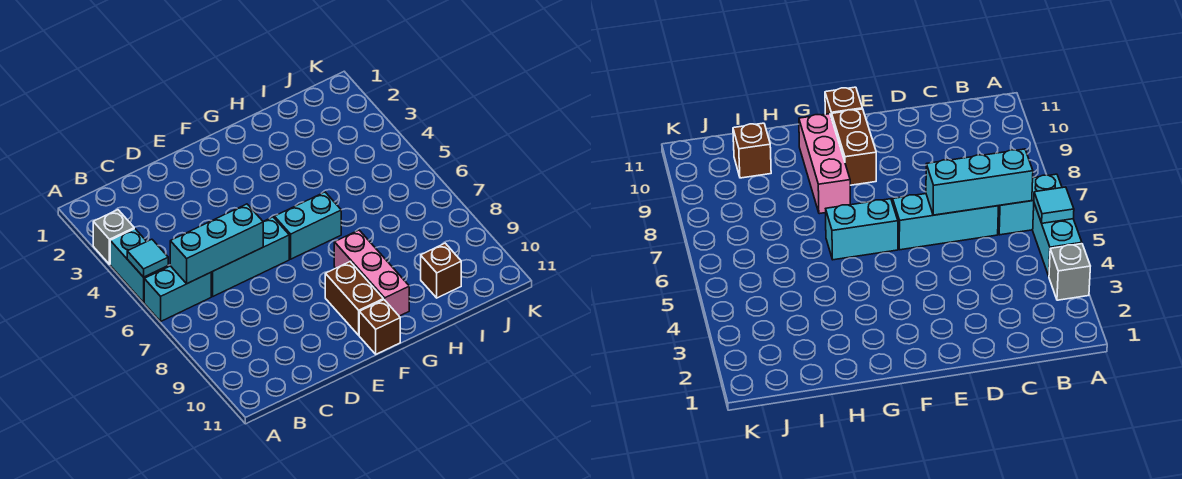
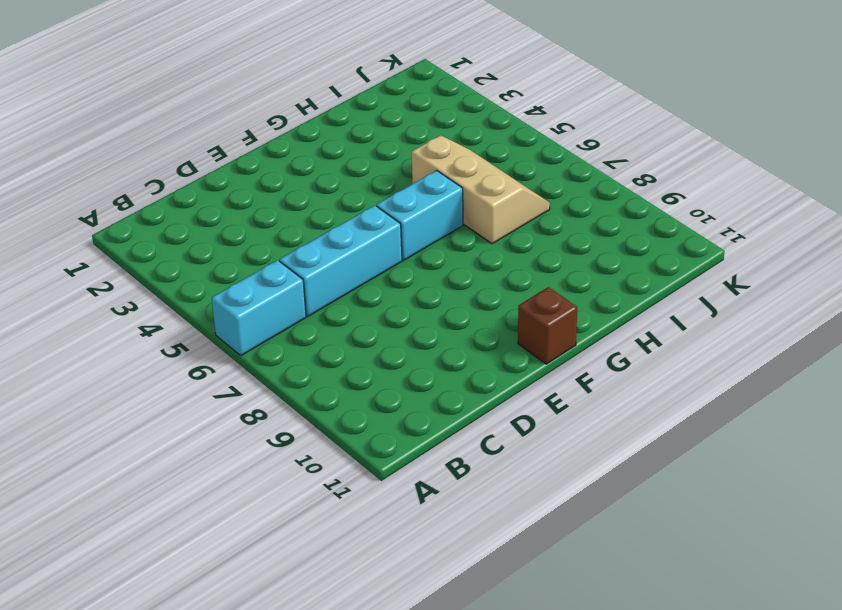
tan 2x3 slope [411,135,550,244] -> none
none -> grey 1x1 brick [93,210,134,264]
none -> cyan 1x2 brick [110,229,168,302]

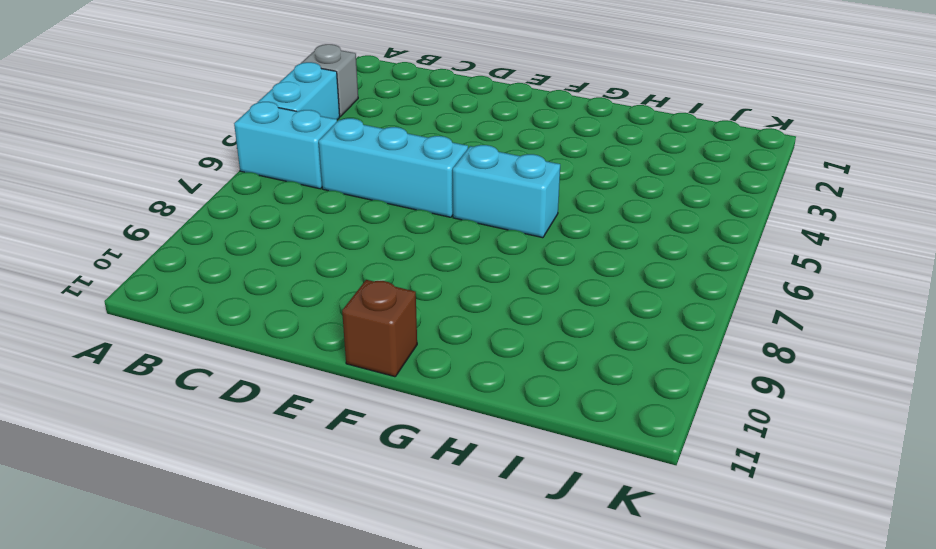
none -> brown 1x2 brick [325,262,383,335]
none -> pink 1x3 brick [334,230,409,316]

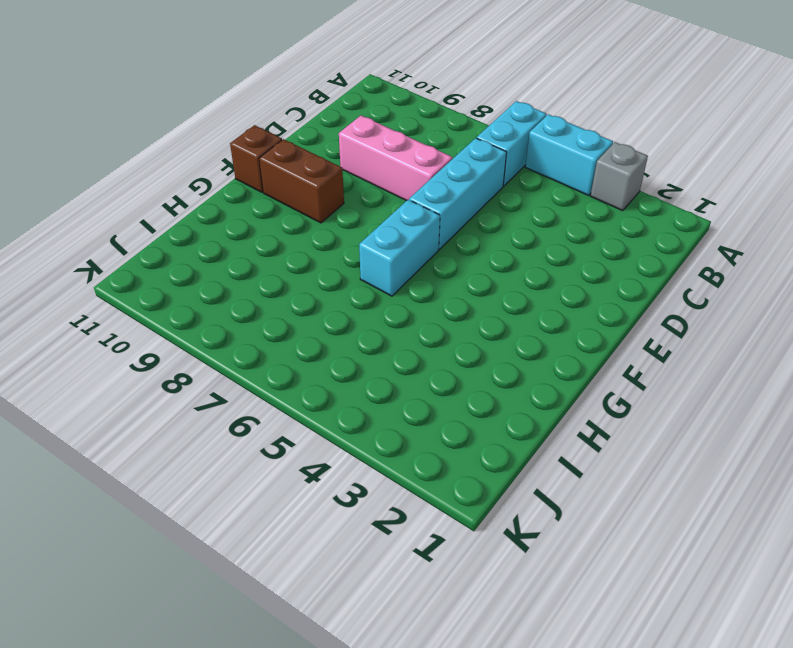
pink 1x3 brick [339,116,452,201] -> pink 1x3 brick moved to [334,230,409,316]
none -> brown 1x1 brick [421,243,461,298]
none -> cyan 1x1 tile [127,239,168,277]

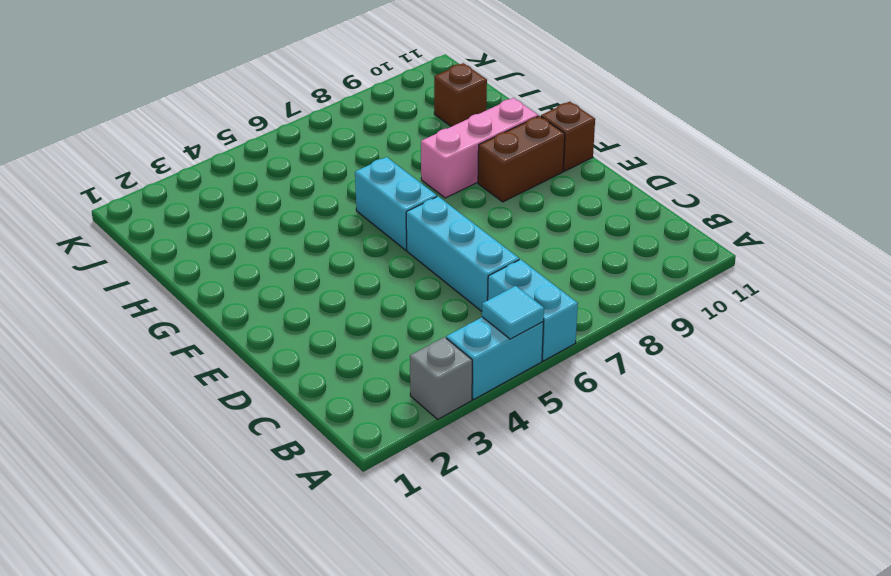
none -> cyan 1x3 brick [170,204,263,284]

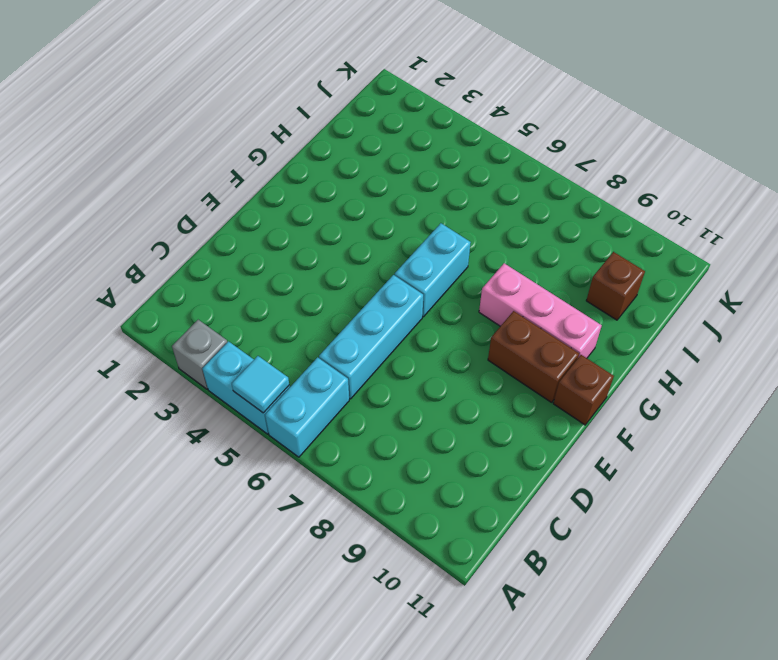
none -> cyan 1x3 brick [170,204,263,284]

